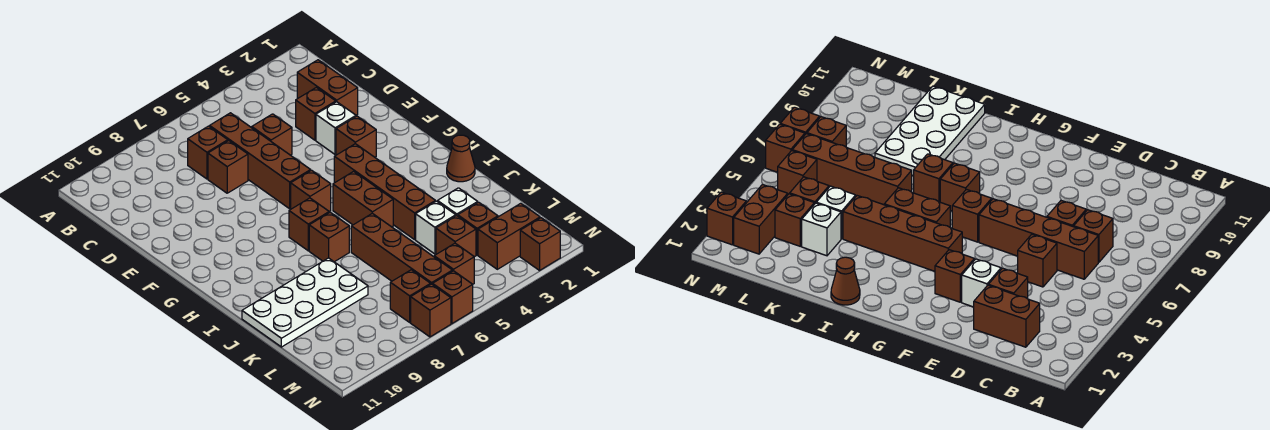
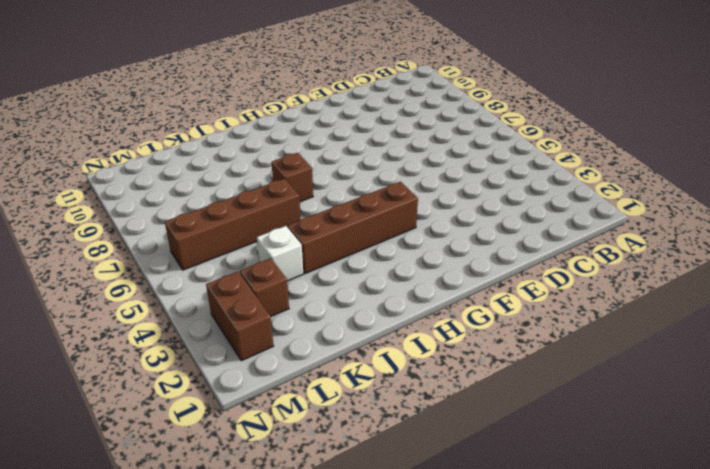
none -> brown 1x2 brick [297,60,358,115]
none -> brown 1x4 brick [210,113,311,209]
none -> brown 1x1 brick [188,126,228,179]

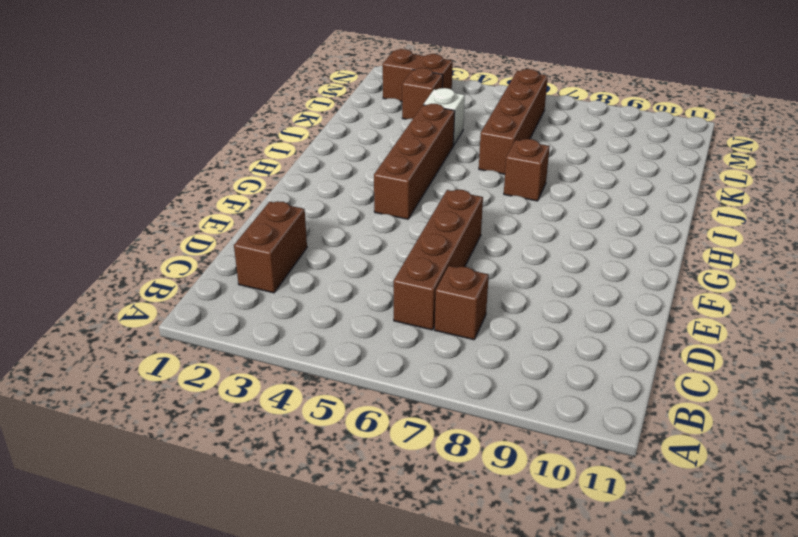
none -> brown 1x1 brick [296,87,336,140]
none -> brown 1x1 brick [252,114,292,155]
none -> brown 1x1 brick [208,141,248,193]

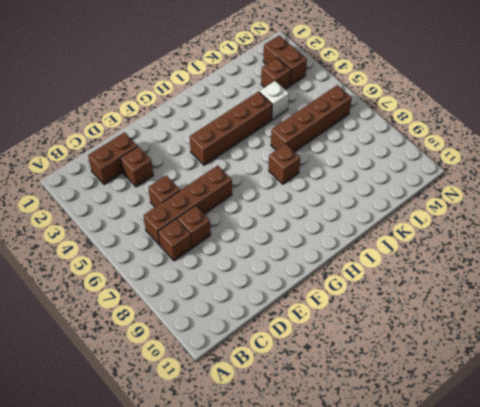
none -> white 1x1 brick [316,102,356,155]
none -> brown 1x1 brick [336,116,376,157]
none -> brown 1x1 brick [291,170,331,211]

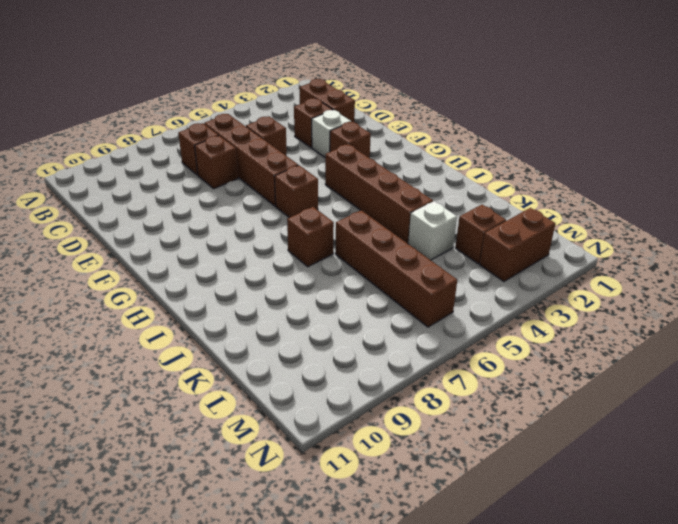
none -> brown 1x2 brick [333,171,393,227]
none -> brown 1x1 brick [289,198,329,251]
none -> brown 1x1 cone [447,135,475,182]

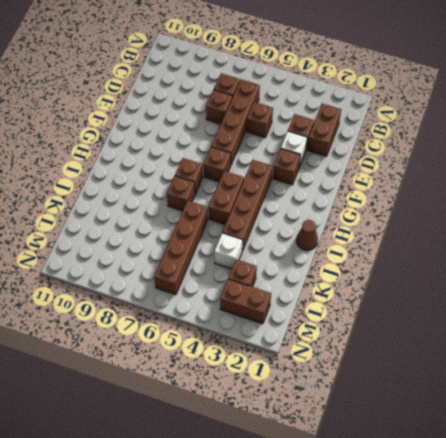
none -> white 2x4 plate [242,258,368,347]
none -> white 1x1 brick [438,188,478,216]
none -> brown 1x1 brick [436,216,476,257]

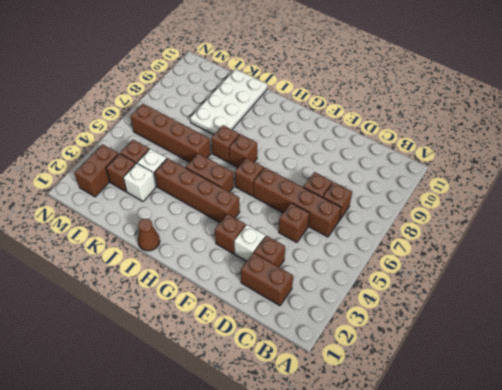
none -> brown 1x1 brick [434,243,474,284]
none -> brown 1x1 brick [390,270,431,322]
none -> brown 1x1 brick [520,218,560,270]

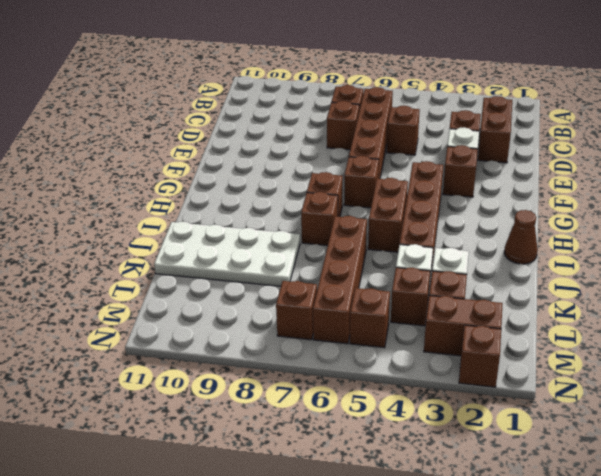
none -> brown 1x1 brick [433,271,473,324]
none -> brown 1x1 brick [411,284,451,337]

